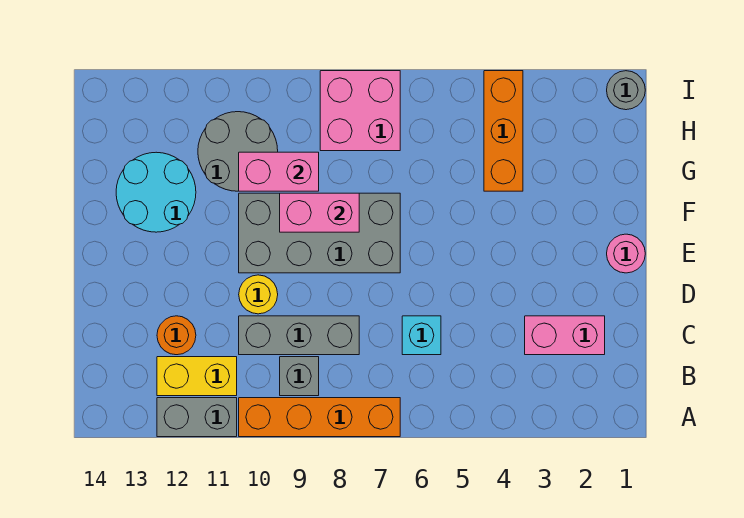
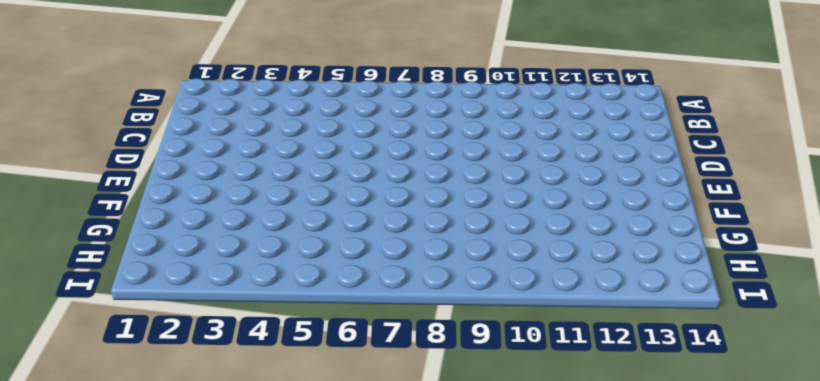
none -> orange 1x4 brick [239,398,400,437]
none -> grey 1x2 brick [157,398,237,437]
none -> grey 1x1 brick [280,357,319,396]

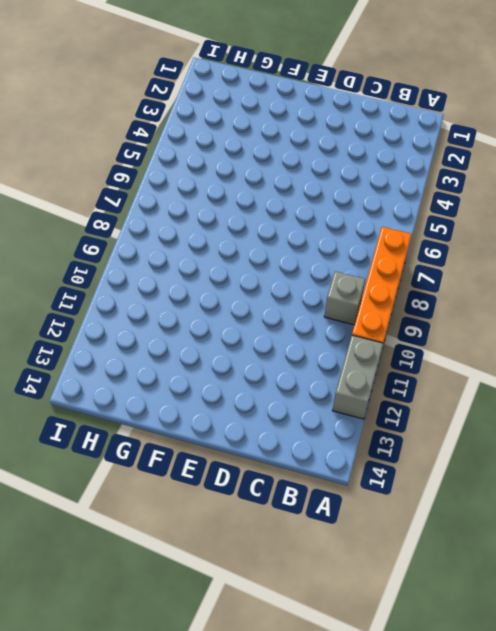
none -> yellow 1x2 brick [157,357,237,396]
none -> pink 1x2 brick [525,316,605,355]
none -> cyan 1x1 brick [402,316,441,355]

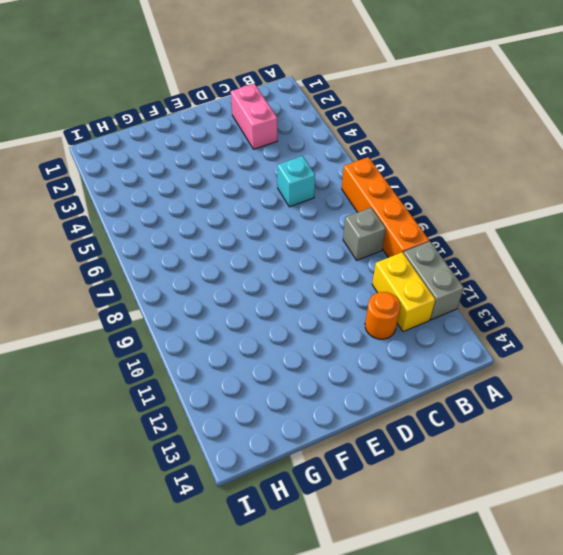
none -> grey 1x3 brick [239,316,359,355]
none -> yellow 1x1 round brick [239,275,278,314]
none -> pink 1x1 round brick [607,234,645,273]

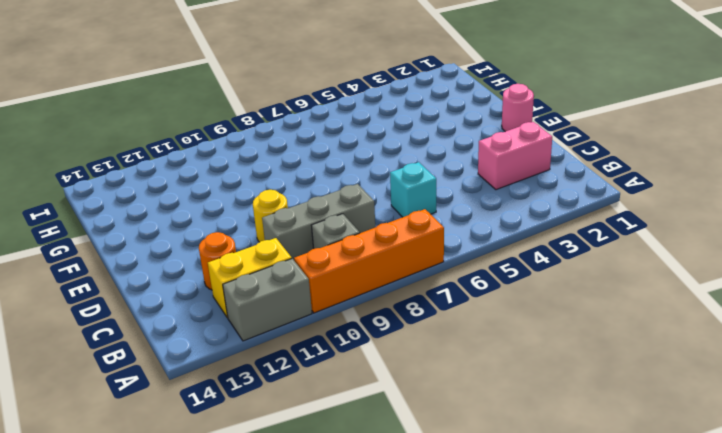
none -> grey 2x4 brick [239,193,400,273]
none -> cyan 2x2 round brick [116,152,196,232]
none -> orange 1x3 brick [484,71,523,191]

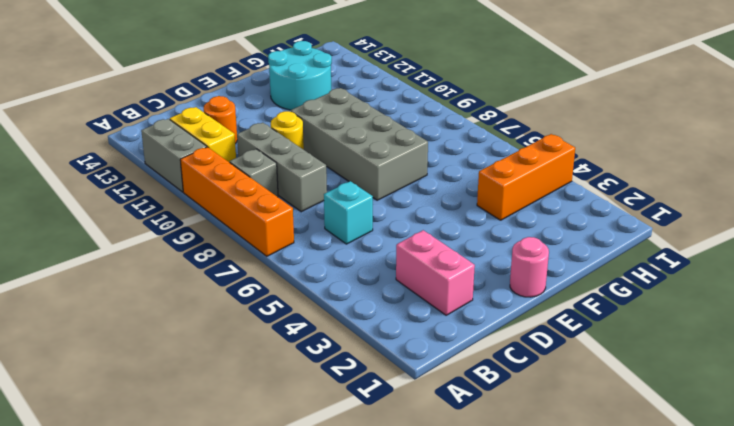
none -> grey 2x2 round brick [198,112,278,191]
none -> pink 2x2 brick [320,71,400,151]
none -> grey 1x1 round brick [607,71,645,110]

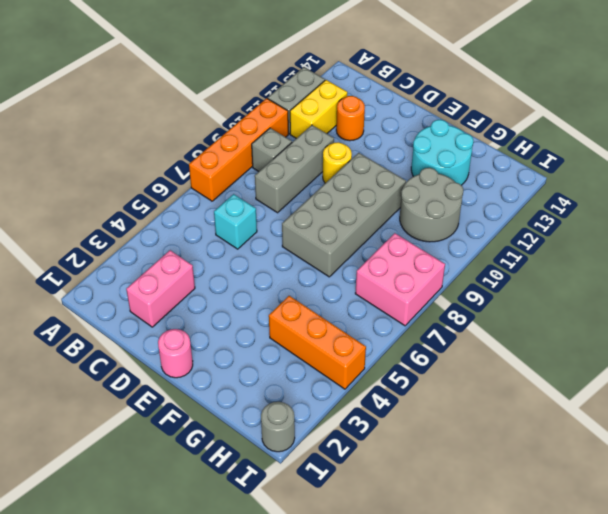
none -> pink 1x2 brick [280,193,359,232]
none -> pink 1x2 brick [239,152,319,191]

